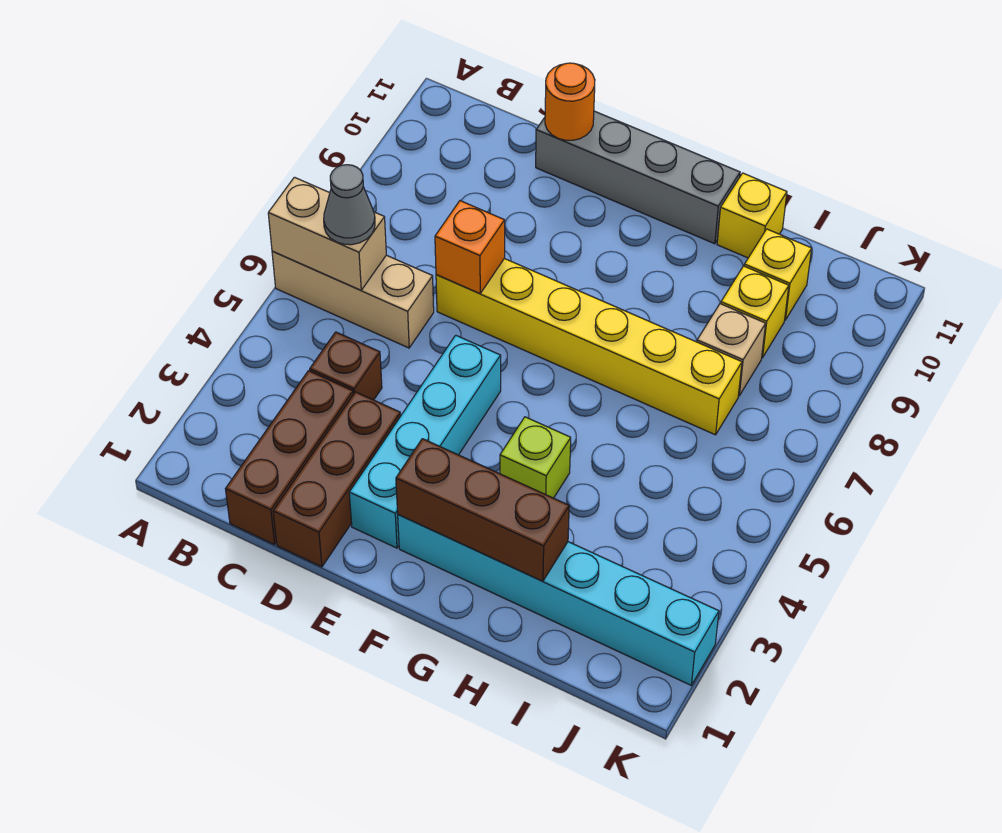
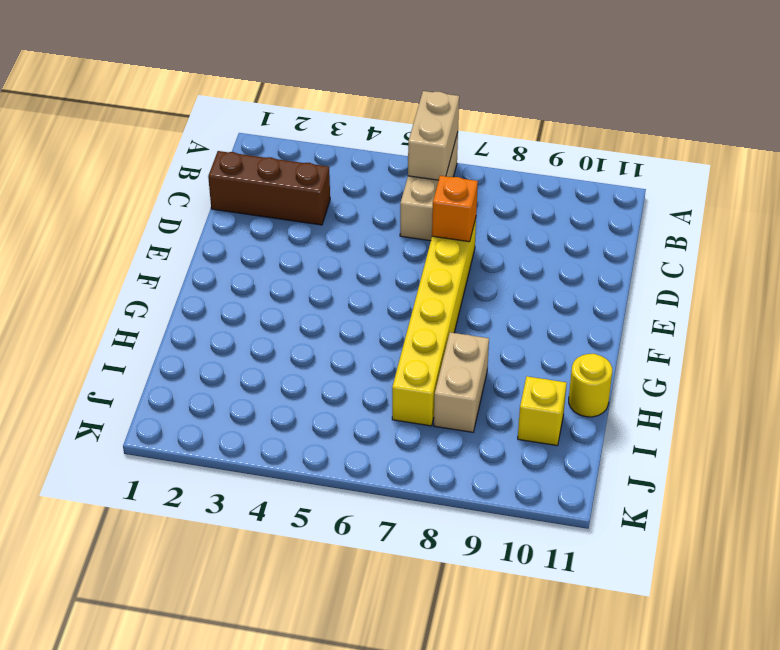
tan 1x2 brick [434,332,489,432] -> tan 1x1 brick [697,304,766,396]
yellow 1x1 round brick [569,354,612,417] -> yellow 1x1 brick [717,173,787,258]
none -> brown 1x1 brick [310,332,382,400]
none -> brown 1x3 brick [273,392,401,567]
none -> grey 1x4 brick [536,111,740,244]

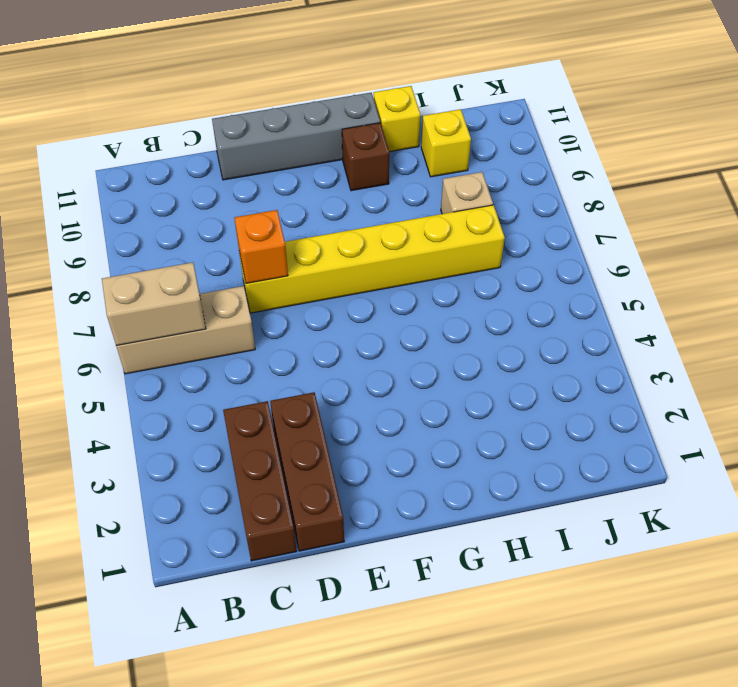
brown 1x1 brick [342,123,389,191] -> brown 1x1 brick moved to [310,332,382,400]
none -> cyan 1x4 brick [349,335,501,548]
none -> cyan 1x6 brick [398,515,719,685]
none -> lime 1x1 brick [500,417,571,498]

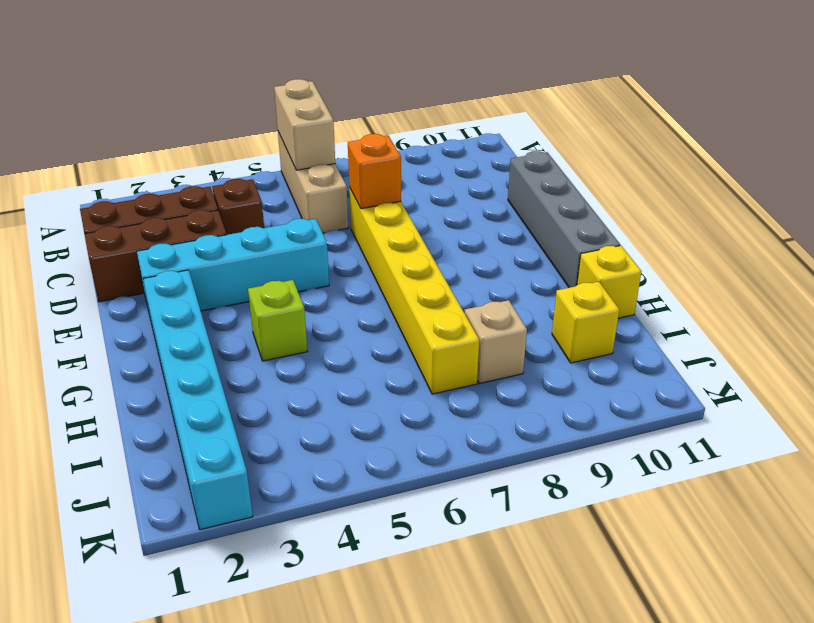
none -> yellow 1x1 brick [721,266,789,358]
none -> orange 1x1 round brick [545,63,595,140]
none -> brown 1x3 brick [396,439,569,581]

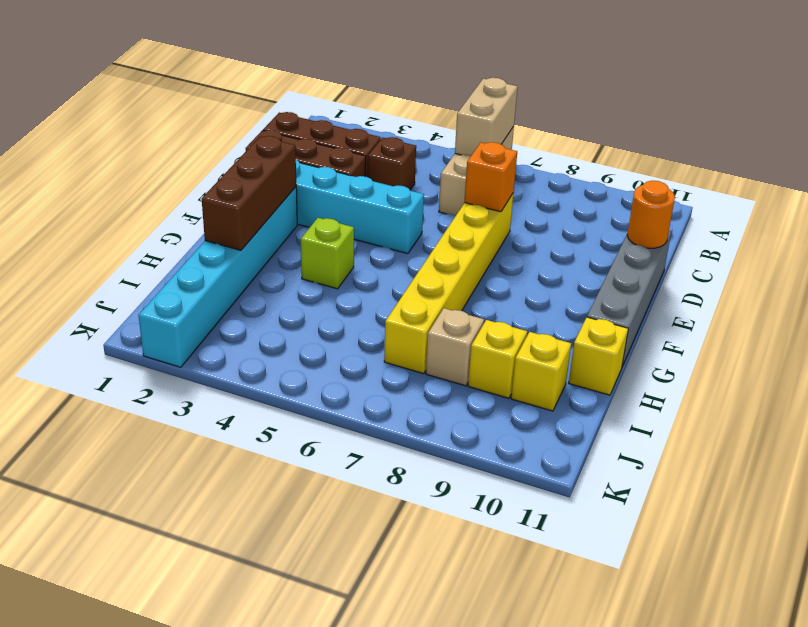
none -> grey 1x1 cone [324,165,375,245]

